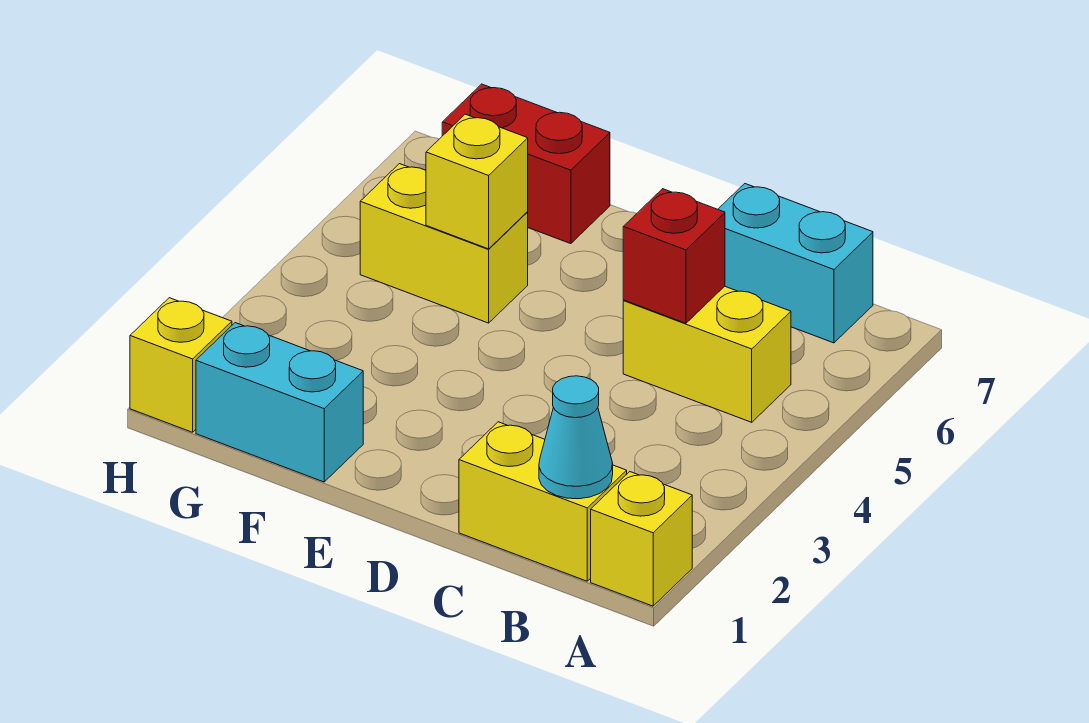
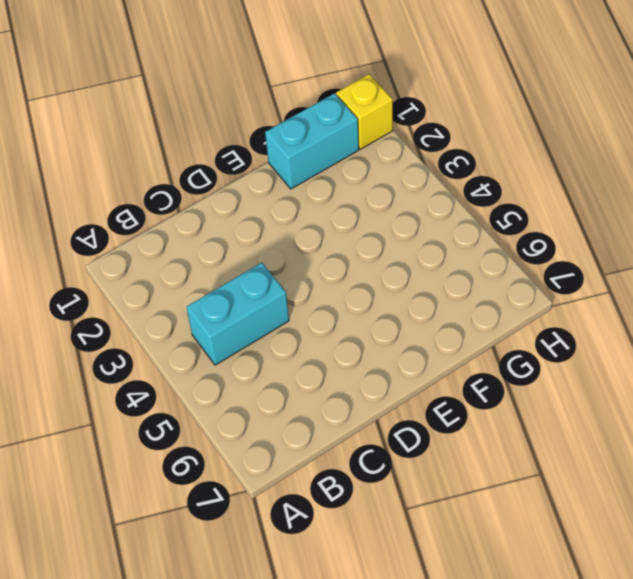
cyan 1x2 brick [186,263,289,365] -> cyan 1x2 brick moved to [718,184,873,343]
none -> yellow 1x1 brick [591,472,692,606]
none -> yellow 1x2 brick [459,422,627,581]

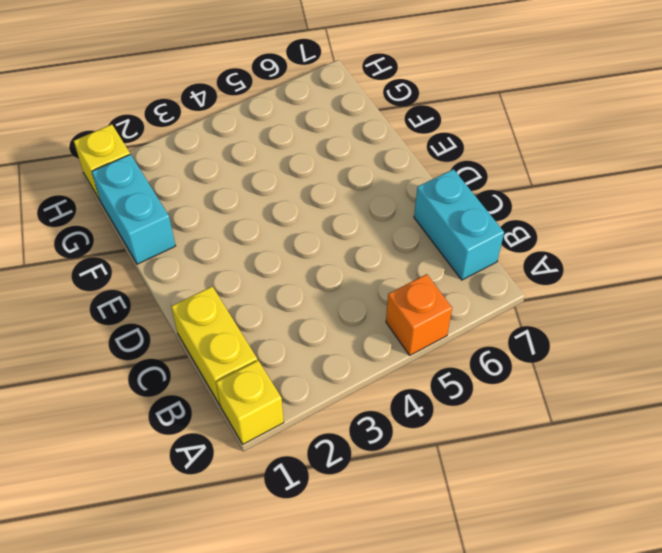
orange 1x1 brick [386,274,452,355] -> none
none -> yellow 1x2 brick [623,286,791,422]
none -> yellow 1x2 brick [360,164,528,323]

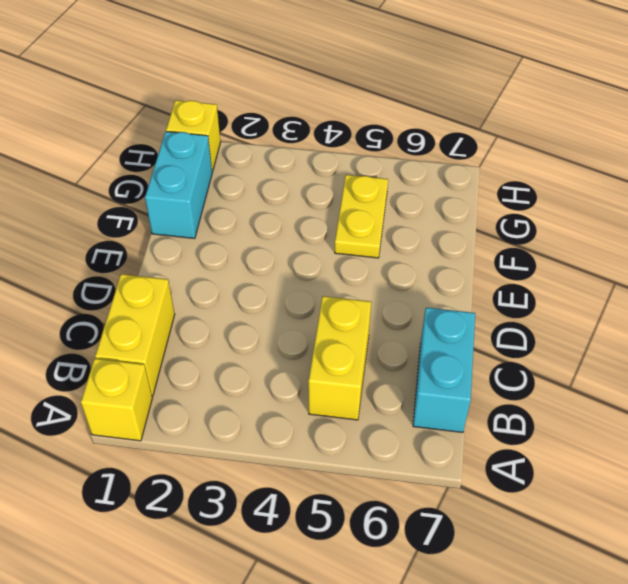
yellow 1x2 plate [335,175,388,258] -> yellow 1x2 brick [360,164,528,323]
none -> red 1x2 brick [442,84,610,244]
none -> cyan 1x1 cone [539,376,613,499]

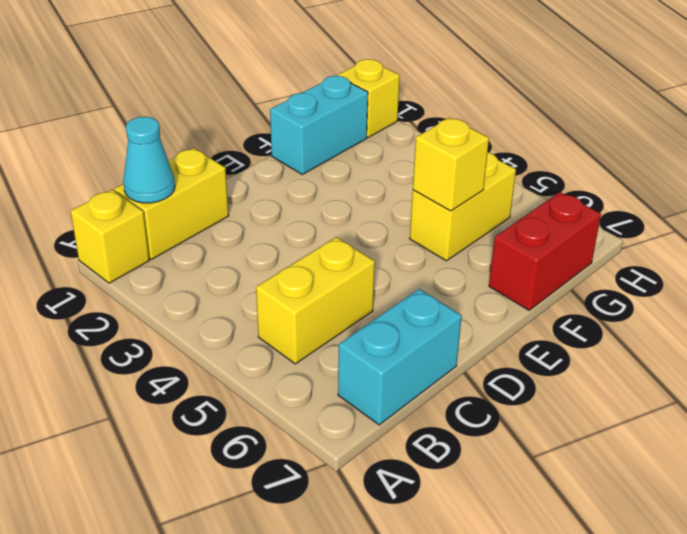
none -> red 1x1 brick [623,189,725,323]

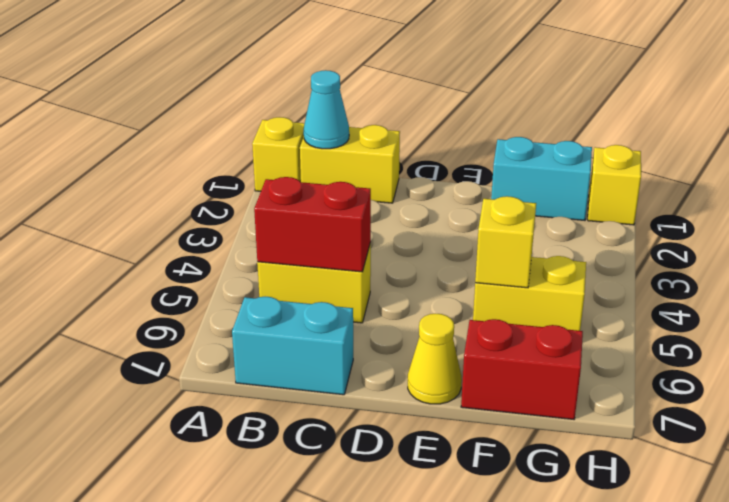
red 1x2 brick [254,177,371,272] -> red 1x1 brick [623,189,725,323]
yellow 1x1 cone [408,313,462,404] -> none

